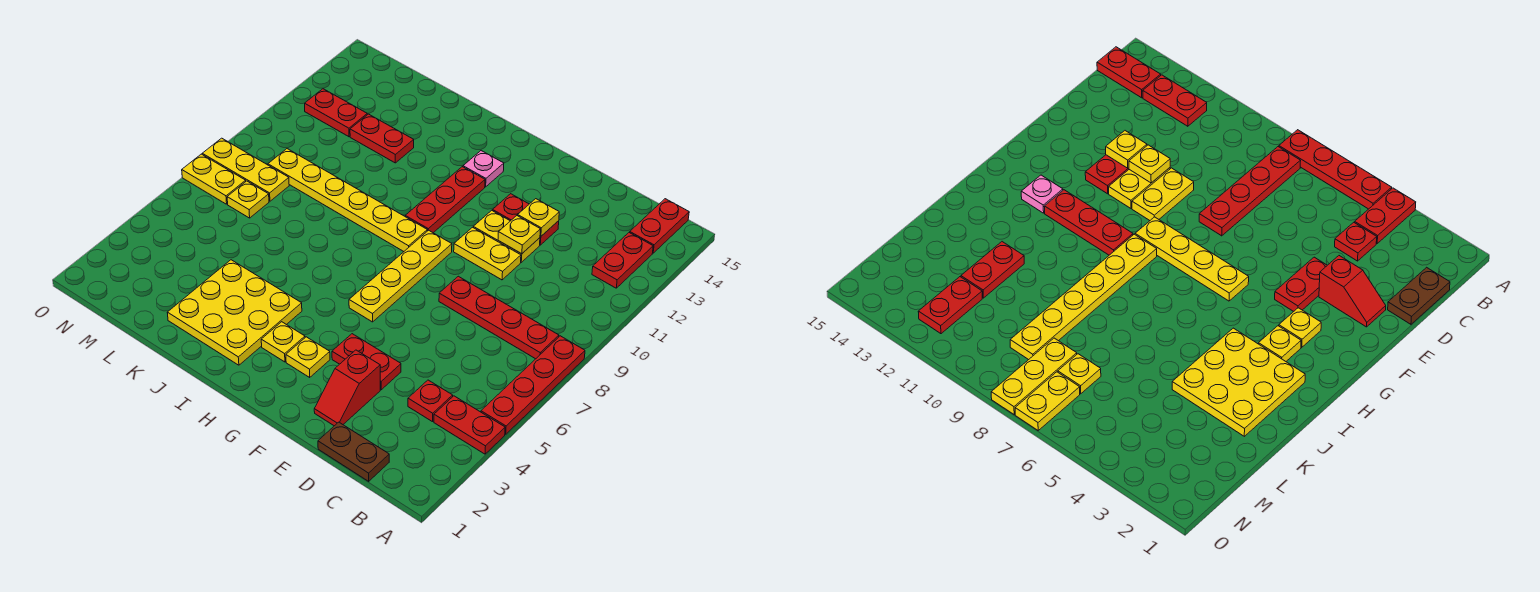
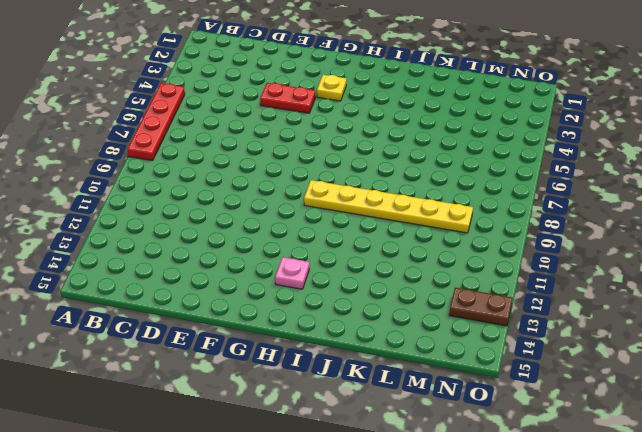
brown 1x2 plate [449,287,512,326] -> brown 1x2 plate moved to [318,422,389,481]
none -> red 1x2 plate [434,396,505,454]
none -> red 1x4 plate [439,276,559,359]
none -> red 1x2 plate [592,232,653,288]

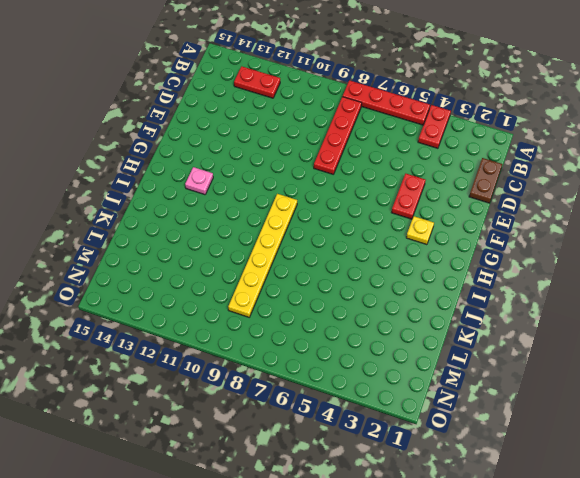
none -> red 1x2 plate [630,199,689,253]
none -> red 1x1 plate [408,380,453,422]
none -> red 1x2 slope [314,350,380,426]

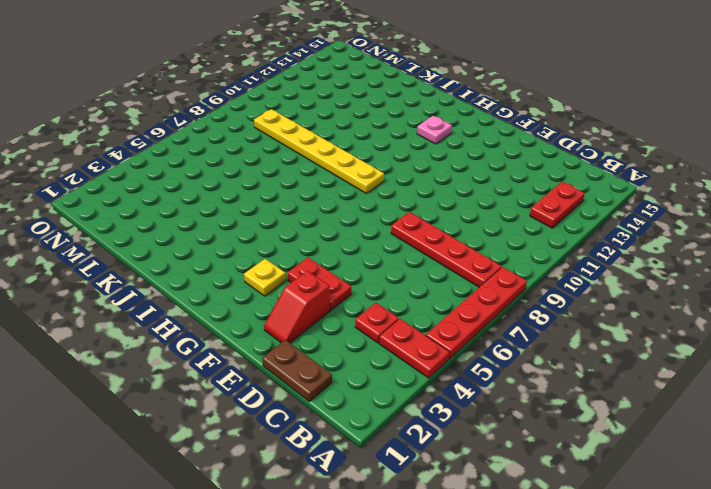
none -> red 1x2 plate [630,199,689,253]
none -> yellow 1x2 plate [454,227,521,280]
none -> yellow 1x2 plate [473,210,540,262]

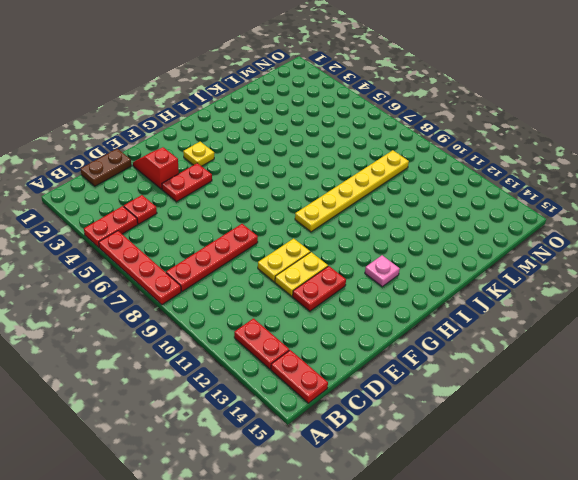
none -> yellow 1x4 plate [349,230,452,322]
none -> yellow 1x1 plate [261,322,305,362]
none -> red 1x3 plate [405,167,485,233]

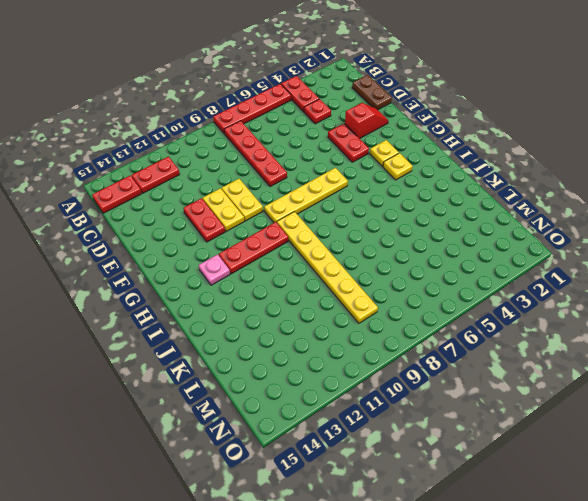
none -> yellow 3x3 plate [167,260,302,365]
none -> red 1x2 plate [350,114,414,163]
none -> yellow 1x1 plate [227,181,269,218]

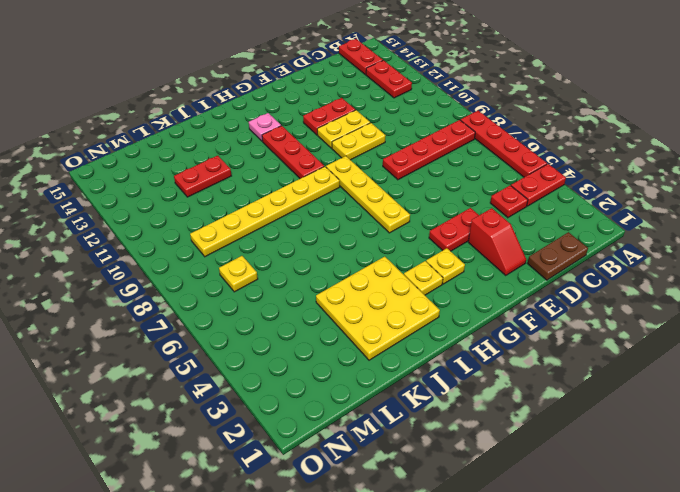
none -> yellow 1x3 plate [202,138,289,201]
none -> red 1x2 plate [305,89,367,137]
none -> yellow 1x2 plate [182,154,246,204]

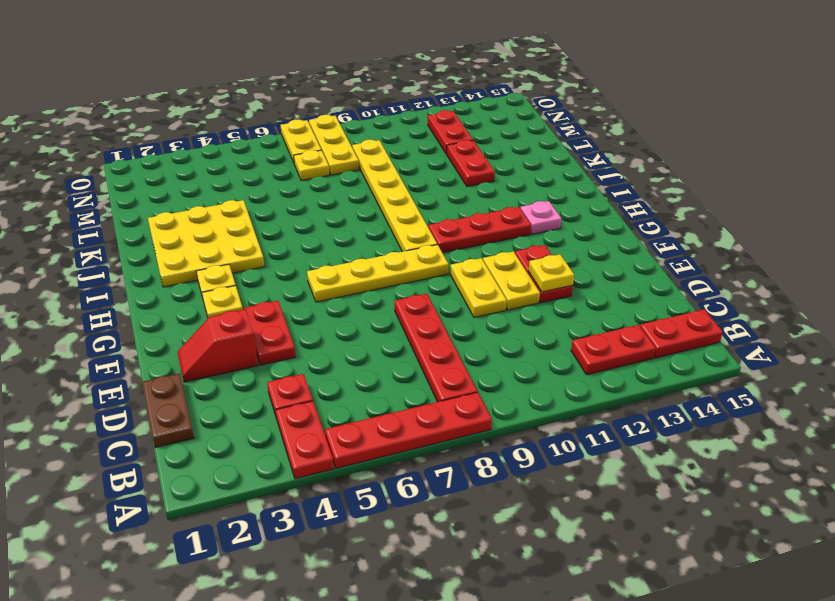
none -> yellow 1x1 plate [498,216,541,254]

